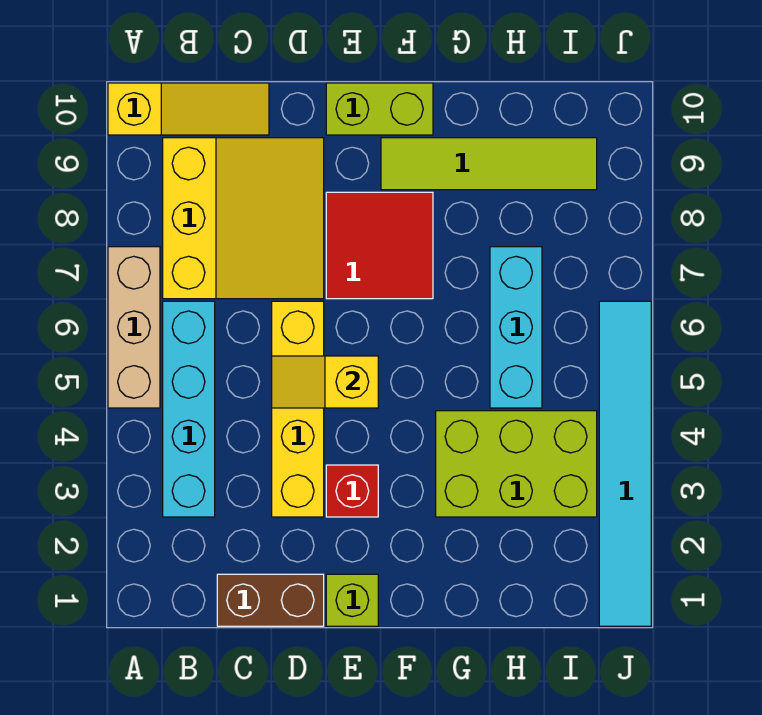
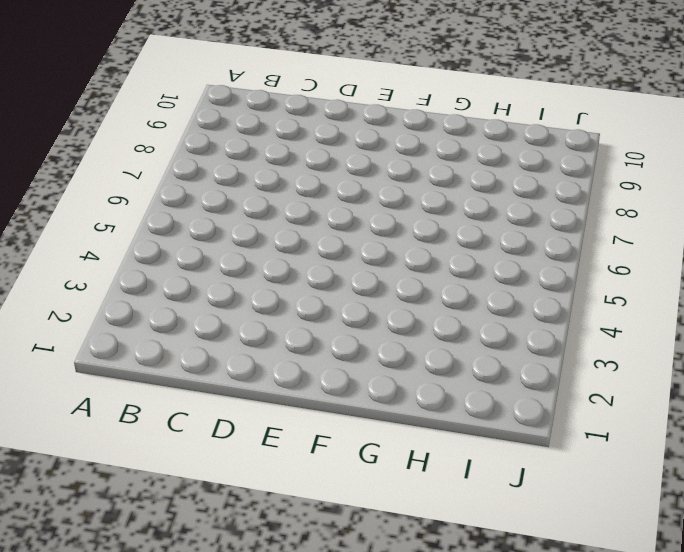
none -> tan 1x3 brick [108,247,160,408]
none -> yellow 1x3 slope [108,83,269,135]
none -> cyan 1x4 brick [163,301,215,517]

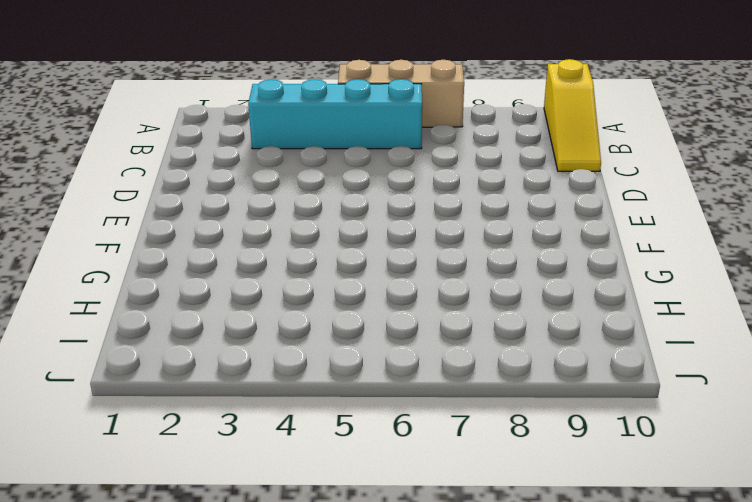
none -> yellow 3x3 slope [163,138,324,299]
none -> brown 1x2 brick [217,574,324,626]
none -> yellow 1x4 brick [272,301,324,517]

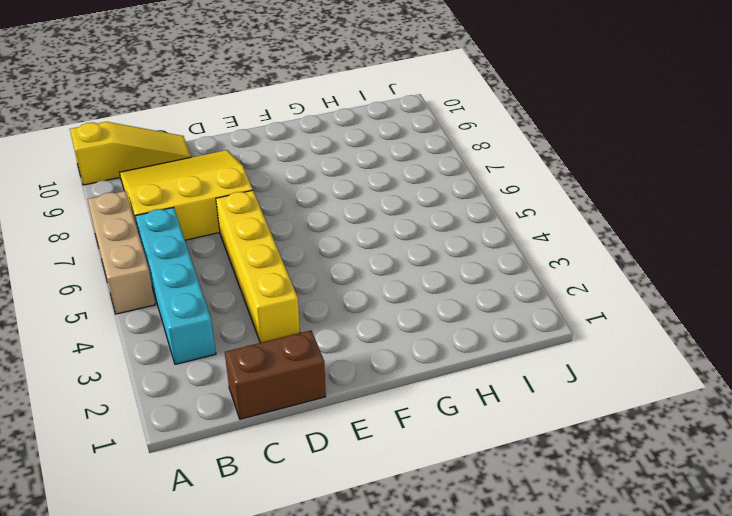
yellow 3x3 slope [120,150,253,240] -> yellow 3x3 slope turned to [163,138,324,299]
none -> lime 1x1 brick [326,574,378,626]
none -> red 1x1 brick [326,465,378,517]
none -> red 2x2 tile [326,192,433,299]

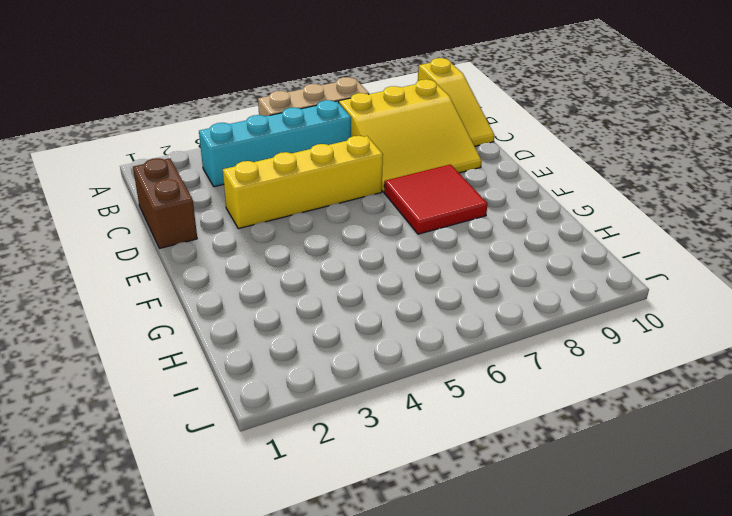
none -> lime 1x1 brick [326,574,378,626]
none -> red 1x1 brick [326,465,378,517]
none -> lime 1x2 brick [326,83,433,135]

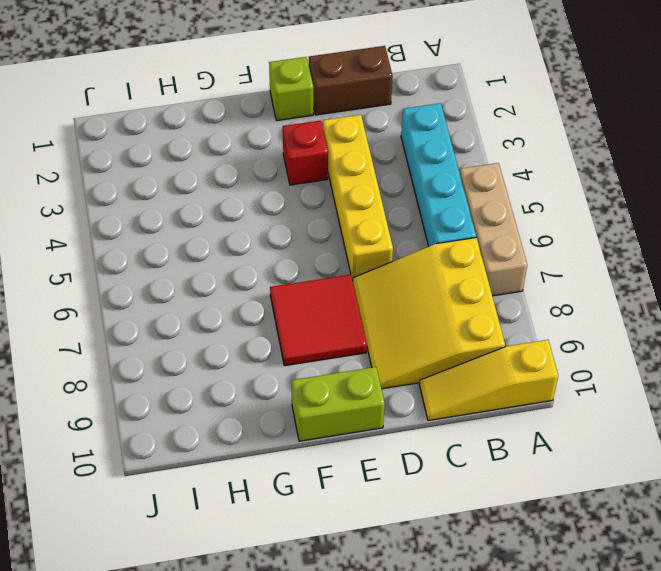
none -> lime 1x4 tile [381,138,597,190]
none -> lime 2x3 brick [436,411,597,517]
none -> cyan 1x3 brick [490,247,542,408]

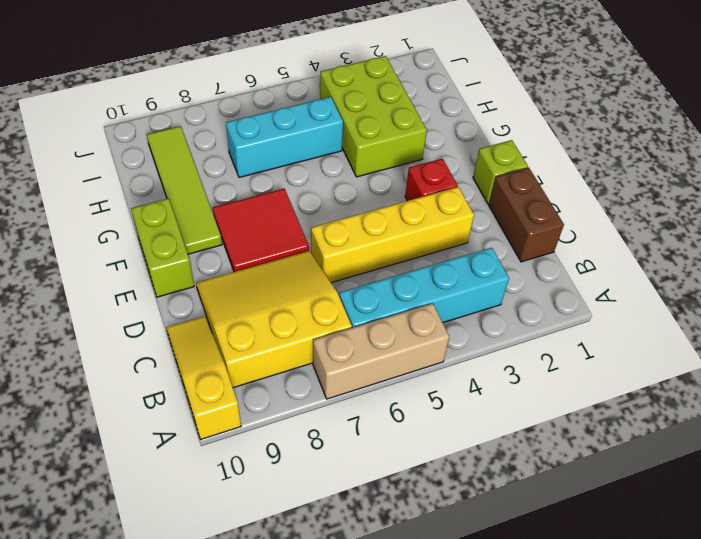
none -> cyan 1x6 tile [599,301,651,626]
none -> yellow 1x2 slope [272,356,378,408]

